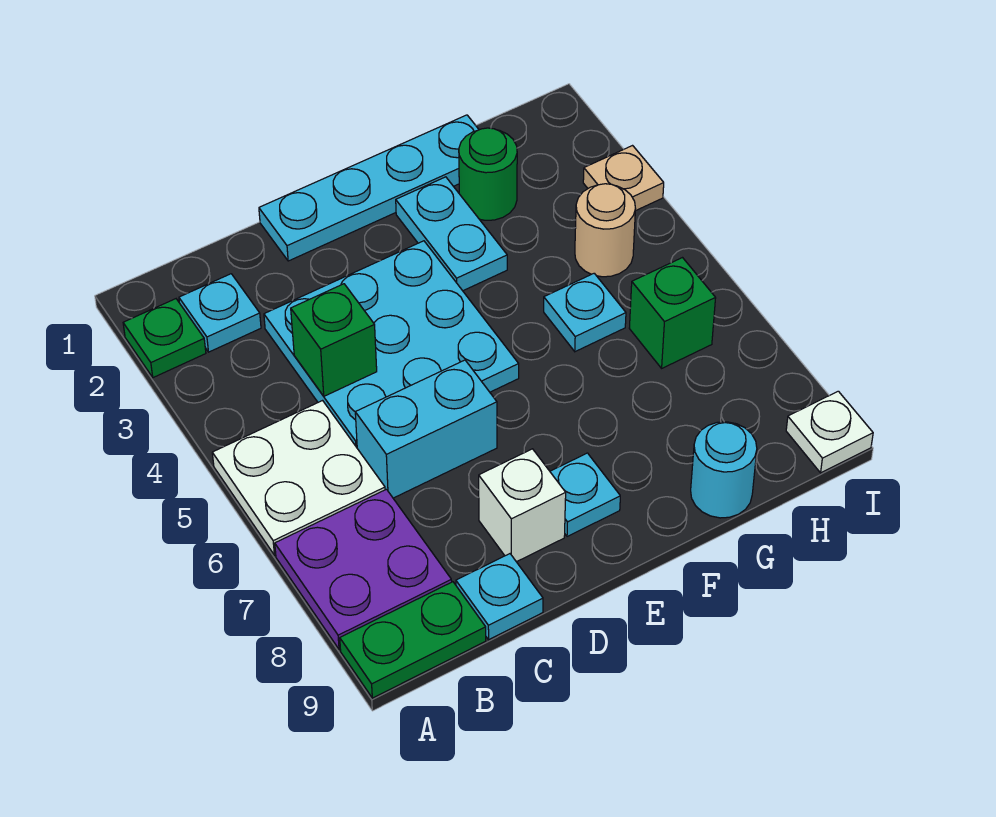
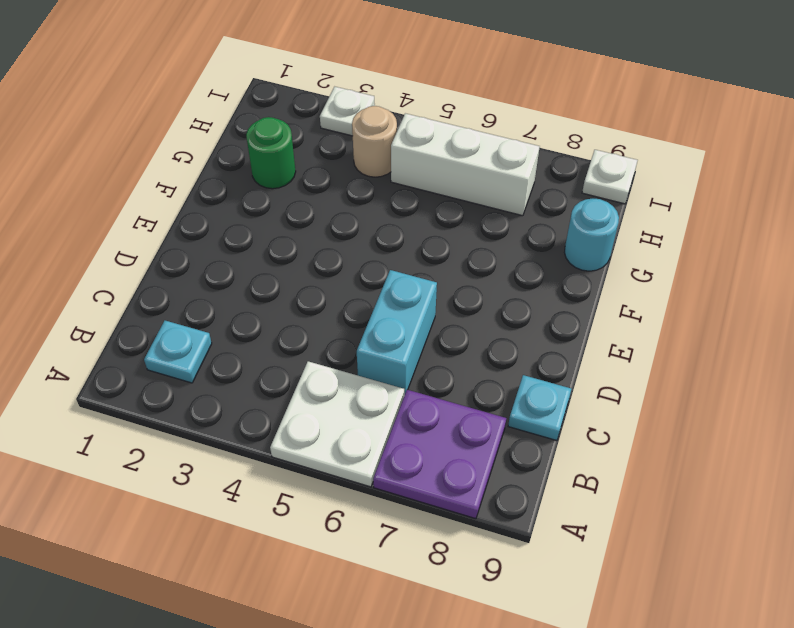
white 1x3 brick [391,113,540,216] -> green 1x1 brick [629,258,716,368]
white 1x1 plate [320,87,375,136] -> tan 1x1 plate [583,146,664,211]
none -> green 1x1 plate [123,299,206,378]
none -> green 1x2 plate [340,582,486,698]
none -> cyan 3x3 plate [264,241,519,447]

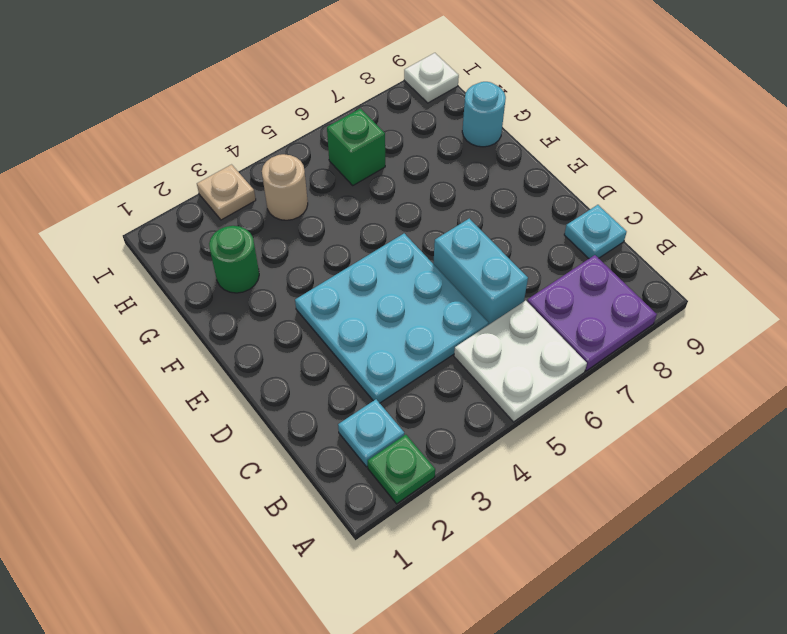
none -> green 1x2 plate [340,582,486,698]
none -> cyan 1x4 plate [259,115,479,261]
none -> white 1x1 brick [479,449,566,562]

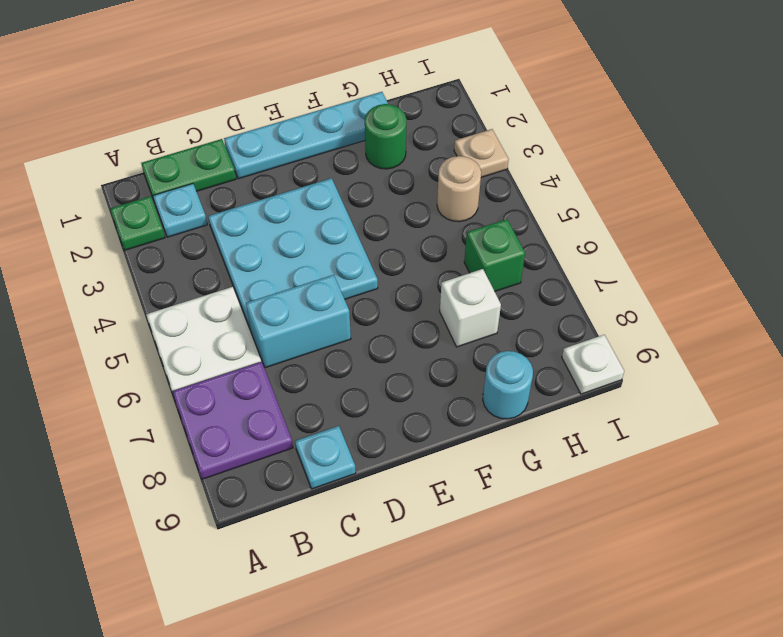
green 1x2 plate [141,139,236,200] -> green 1x2 plate moved to [340,582,486,698]
white 1x1 brick [440,269,501,347] -> white 1x1 brick moved to [479,449,566,562]
none -> cyan 1x1 plate [550,453,620,537]
none -> cyan 1x2 plate [396,177,507,291]
none -> cyan 1x1 plate [544,273,626,352]

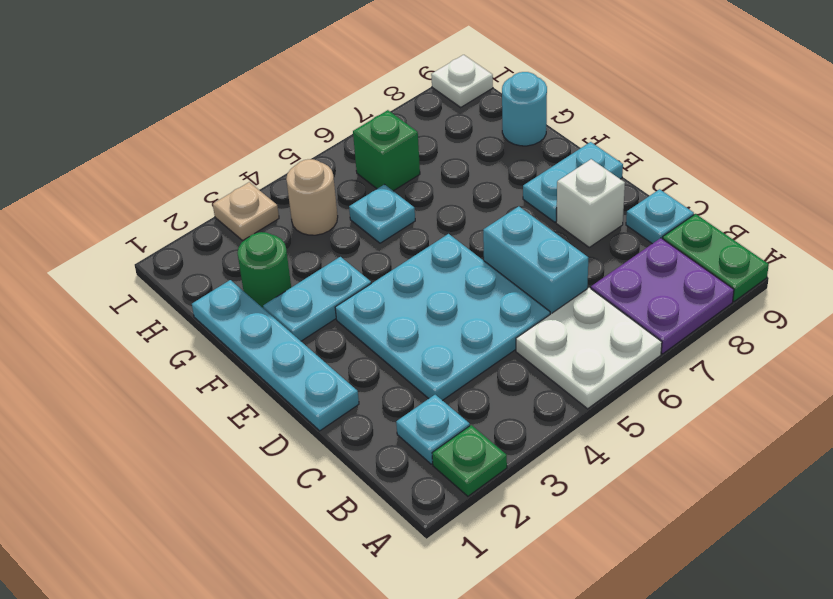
cyan 1x2 plate [523,142,623,222] -> cyan 1x1 plate [550,453,620,537]
none -> green 1x1 brick [291,284,377,396]

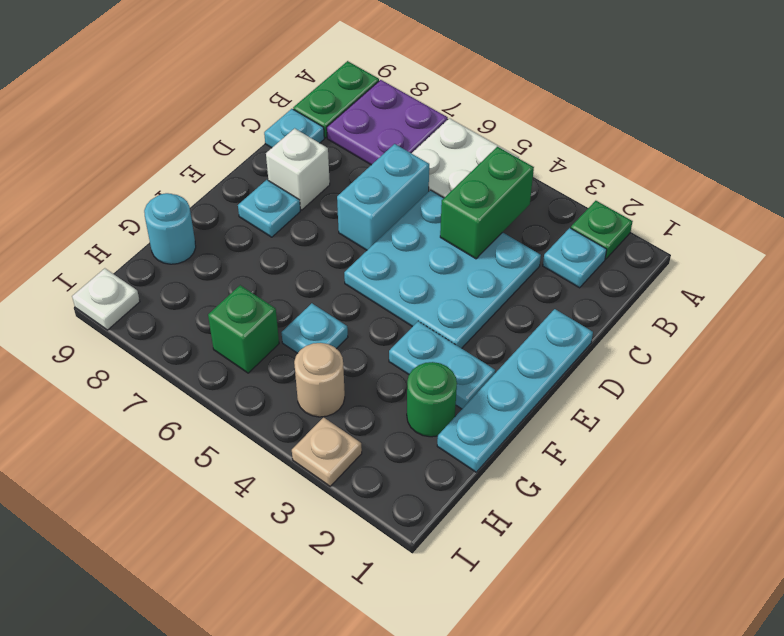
green 1x2 brick [440,147,534,259] -> green 1x1 brick [291,284,377,396]

